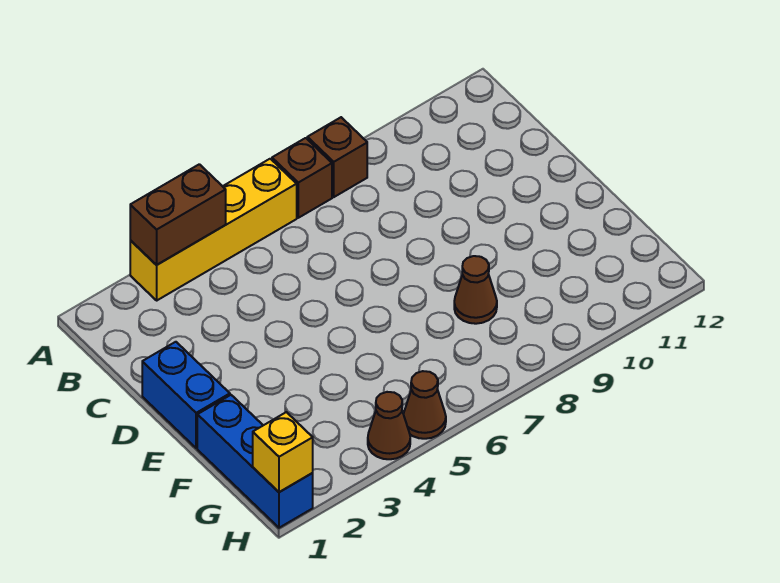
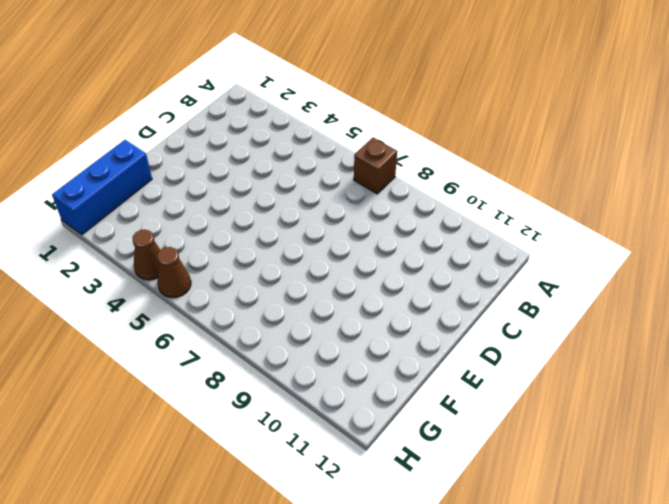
none -> yellow 1x4 brick [130,159,297,300]
none -> brown 1x1 brick [307,117,367,197]

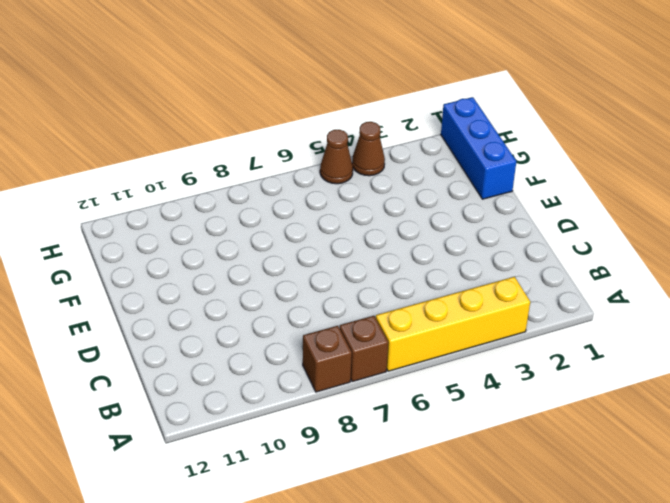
none -> blue 1x2 brick [142,342,230,448]
none -> brown 1x1 cone [454,256,497,324]

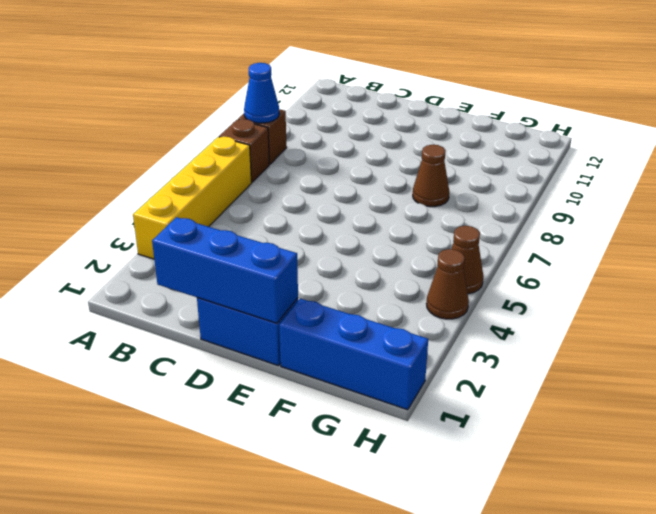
blue 1x1 cone [244,63,279,123] -> none
blue 1x3 brick [152,217,298,323] -> none
none -> brown 1x2 brick [130,164,226,265]
none -> yellow 1x1 brick [253,412,313,492]

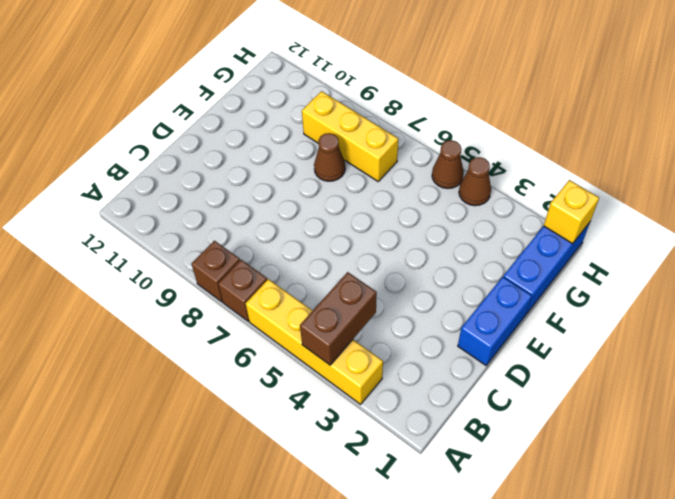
brown 1x2 brick [300,272,377,365] -> brown 1x2 brick turned to [130,164,226,265]
yellow 1x3 brick [302,91,398,181] -> none

